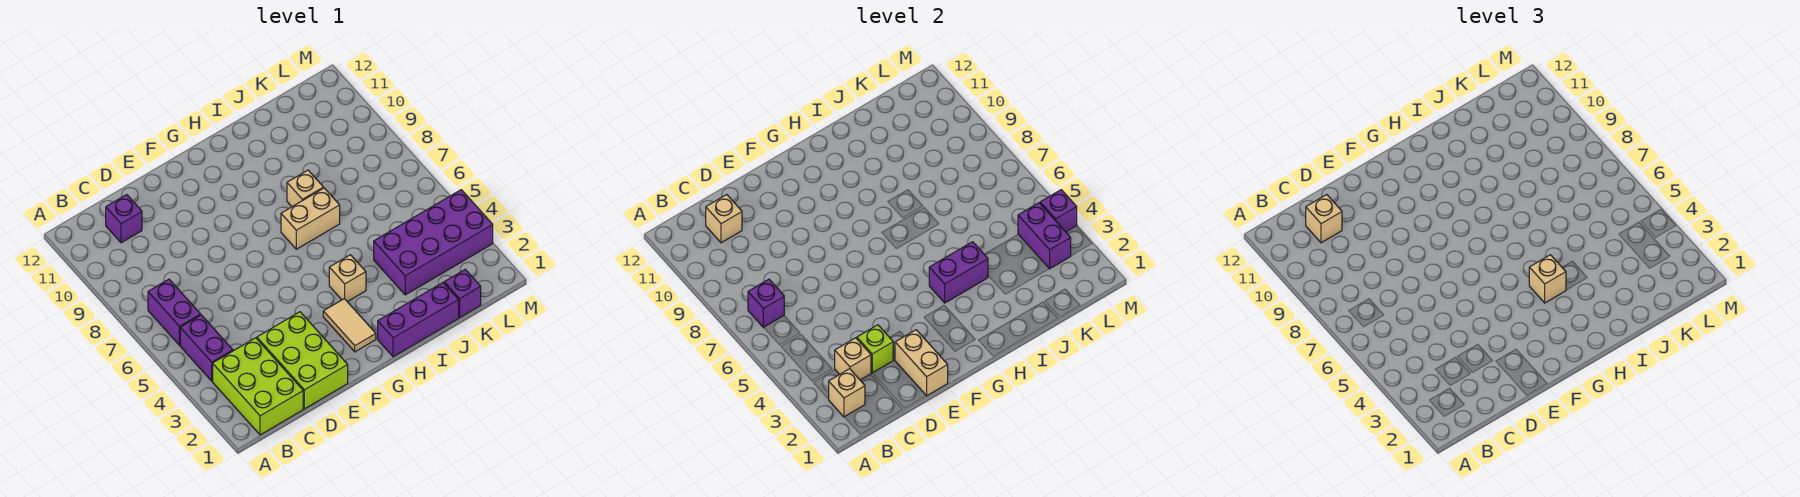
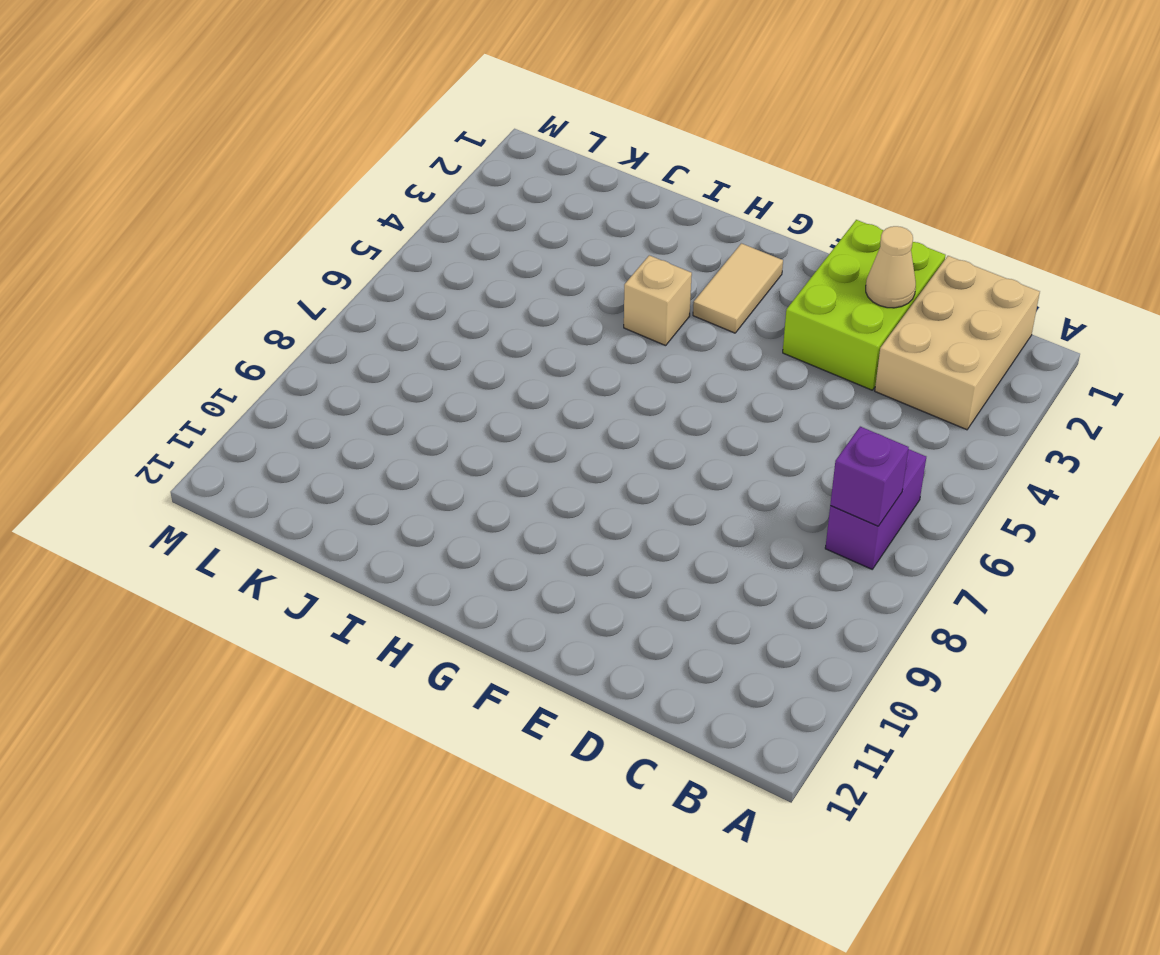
tan 2x3 brick [875,256,1040,430] -> lime 2x3 brick [213,338,303,435]
tan 1x1 cone [866,226,916,308] -> none
none -> purple 1x2 brick [180,315,233,381]
none -> purple 1x1 brick [106,195,142,243]
none -> purple 1x3 brick [378,283,459,357]

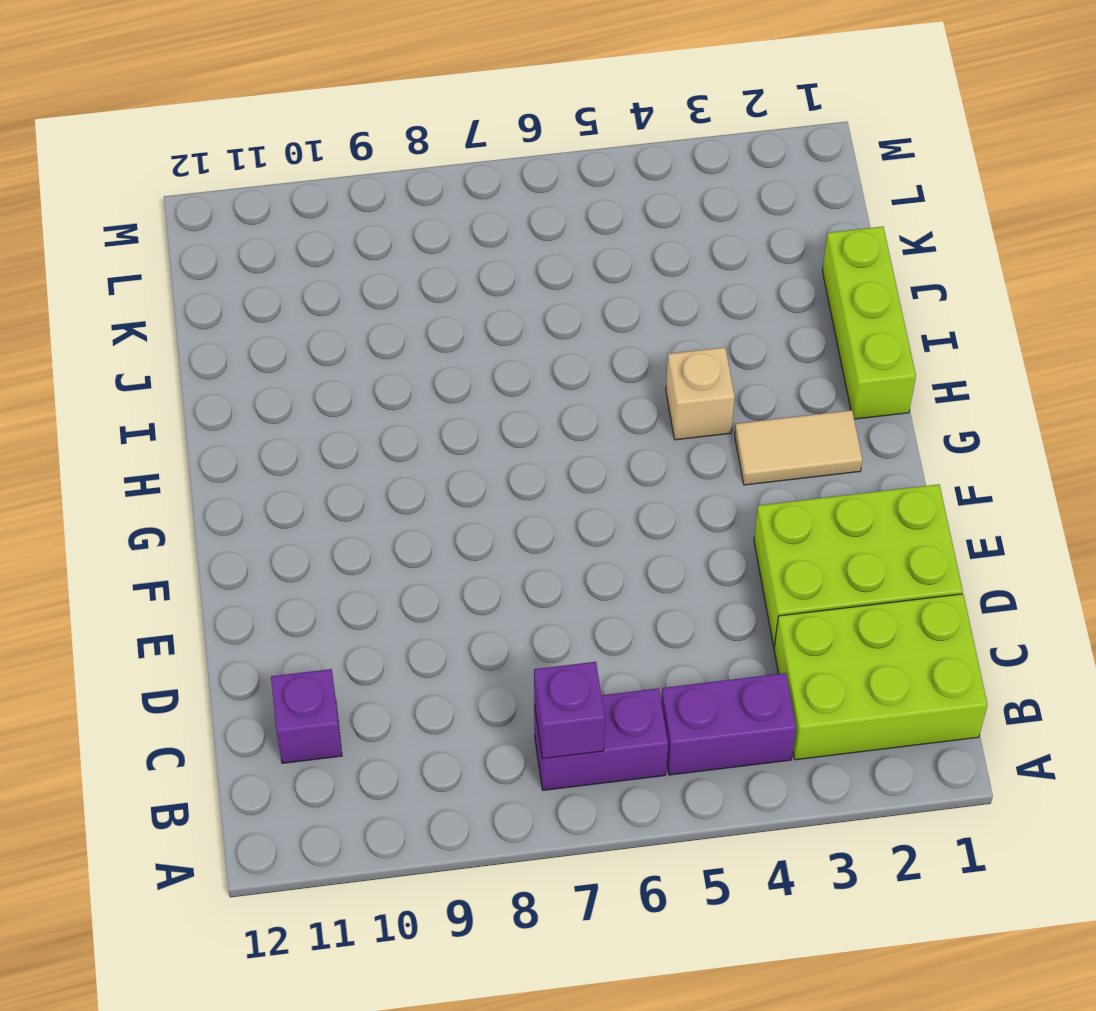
lime 1x3 brick [822,227,916,419] -> purple 1x3 brick [378,283,459,357]
none -> tan 1x2 brick [281,188,340,249]
none -> tan 1x1 brick [287,170,324,207]
none -> purple 2x4 brick [374,190,493,295]

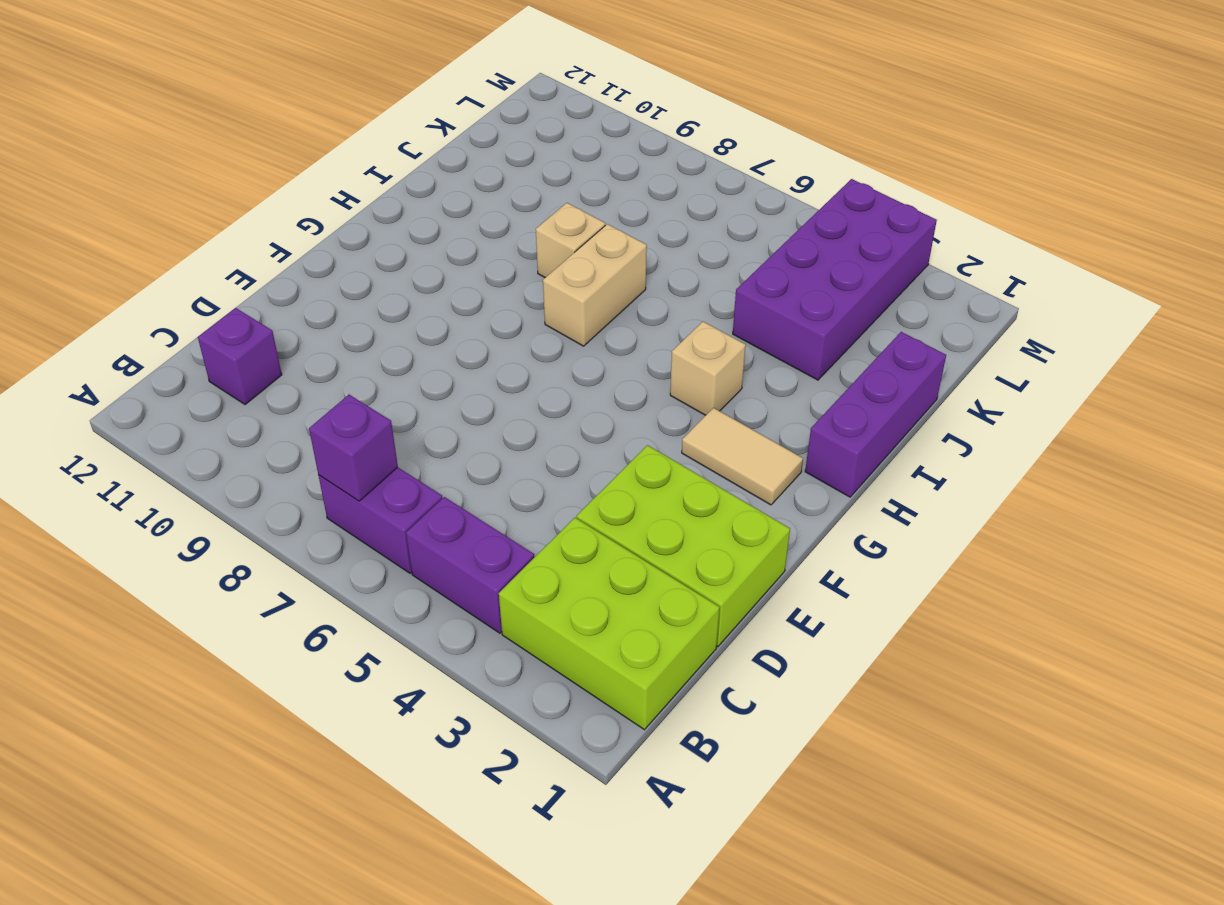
none -> purple 1x1 brick [444,269,481,317]
none -> tan 1x1 brick [829,369,865,417]
none -> tan 1x1 brick [835,338,871,380]

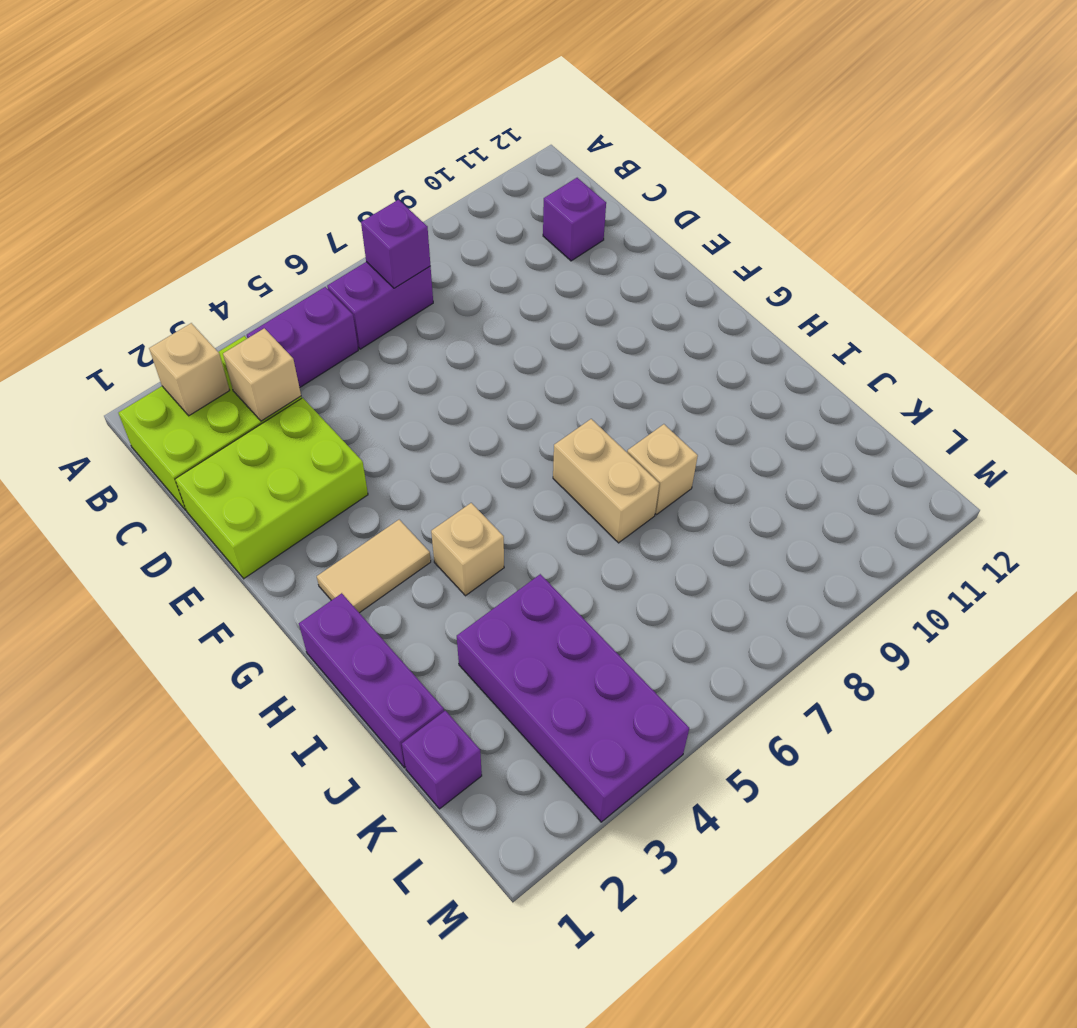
none -> tan 1x1 brick [706,195,742,243]
none -> lime 1x1 brick [857,325,893,373]
none -> tan 1x2 brick [895,330,948,396]

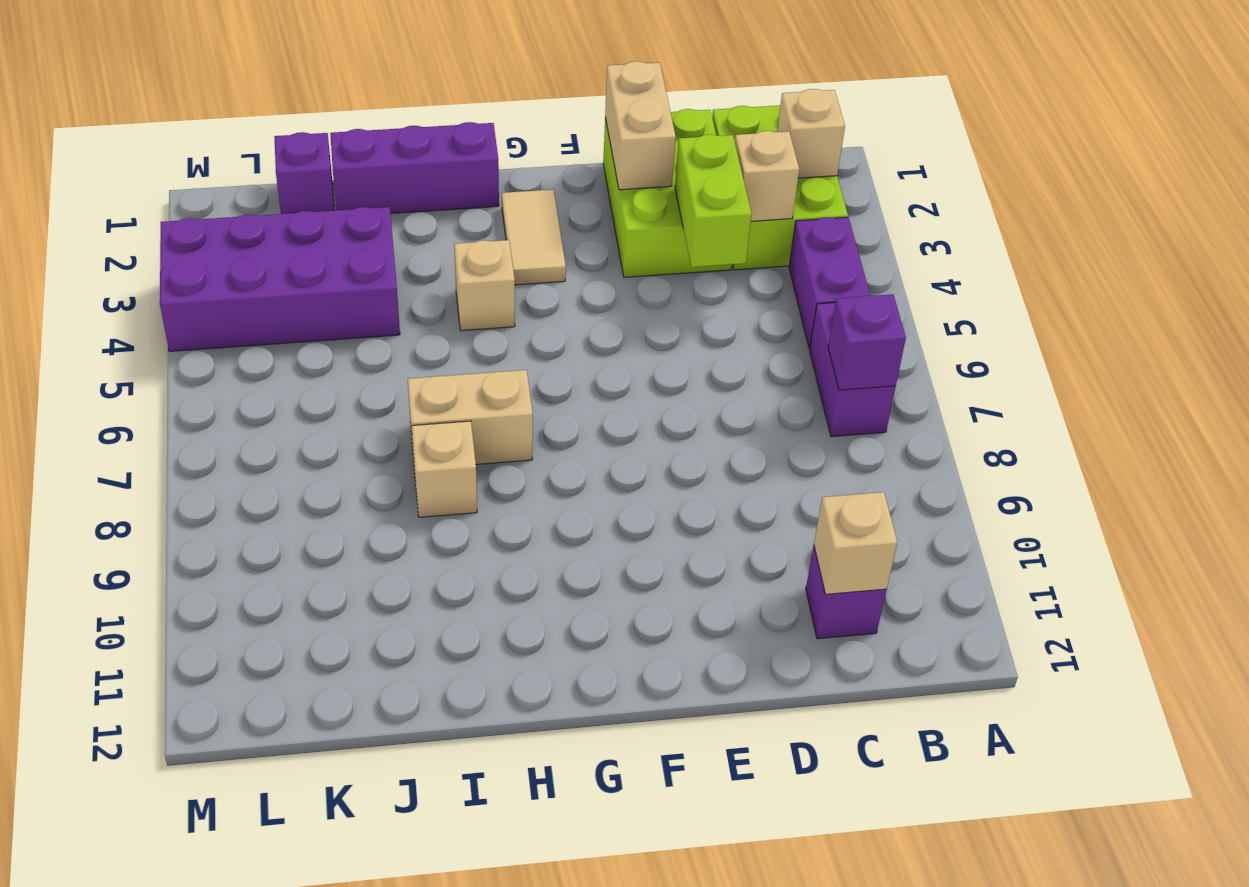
lime 1x2 brick [675,134,752,267] -> lime 1x1 brick [857,325,893,373]
none -> purple 1x2 brick [929,242,988,303]
none -> purple 1x2 brick [1018,203,1071,269]
none -> purple 1x1 brick [1040,190,1077,232]

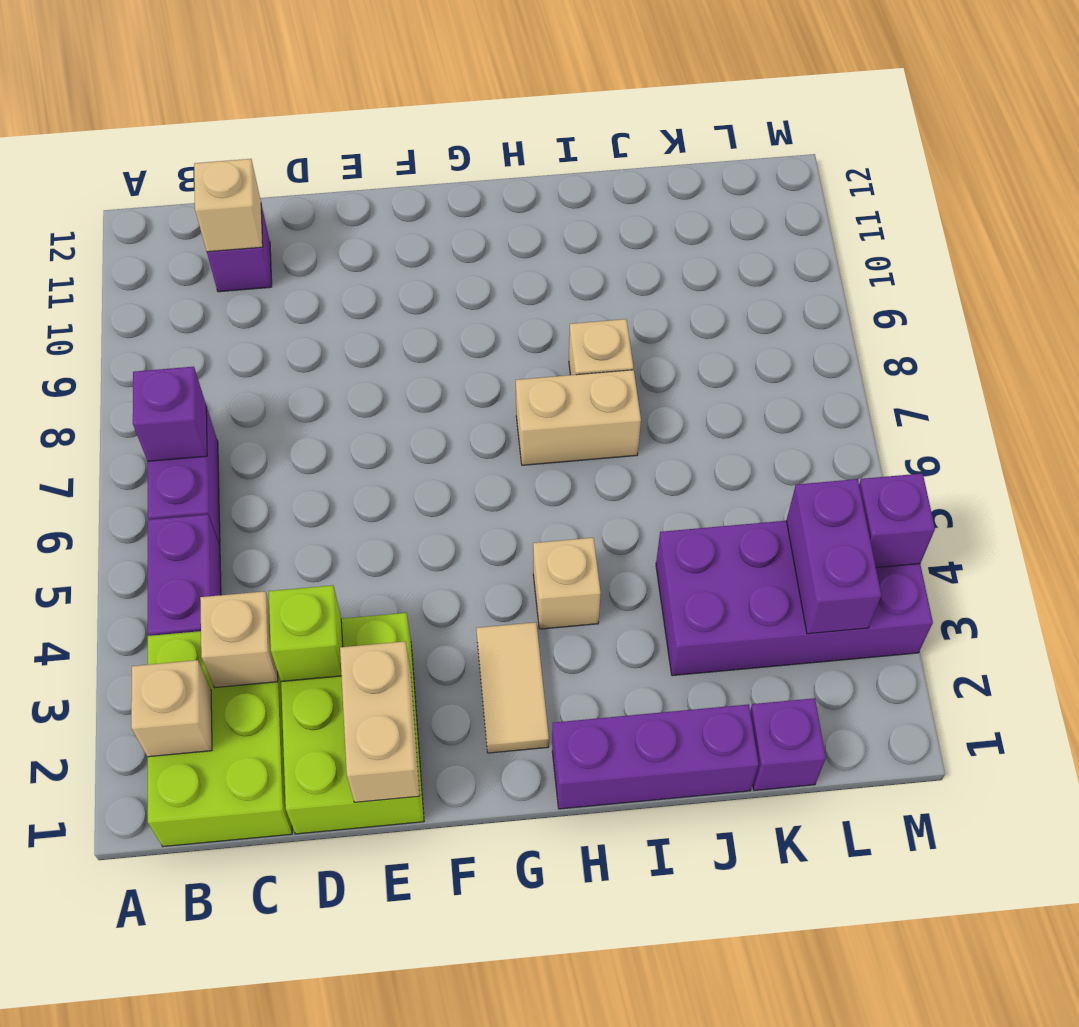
none -> purple 1x2 brick [929,242,988,303]
none -> tan 1x1 brick [1306,195,1342,243]
none -> tan 1x1 brick [1529,255,1566,303]

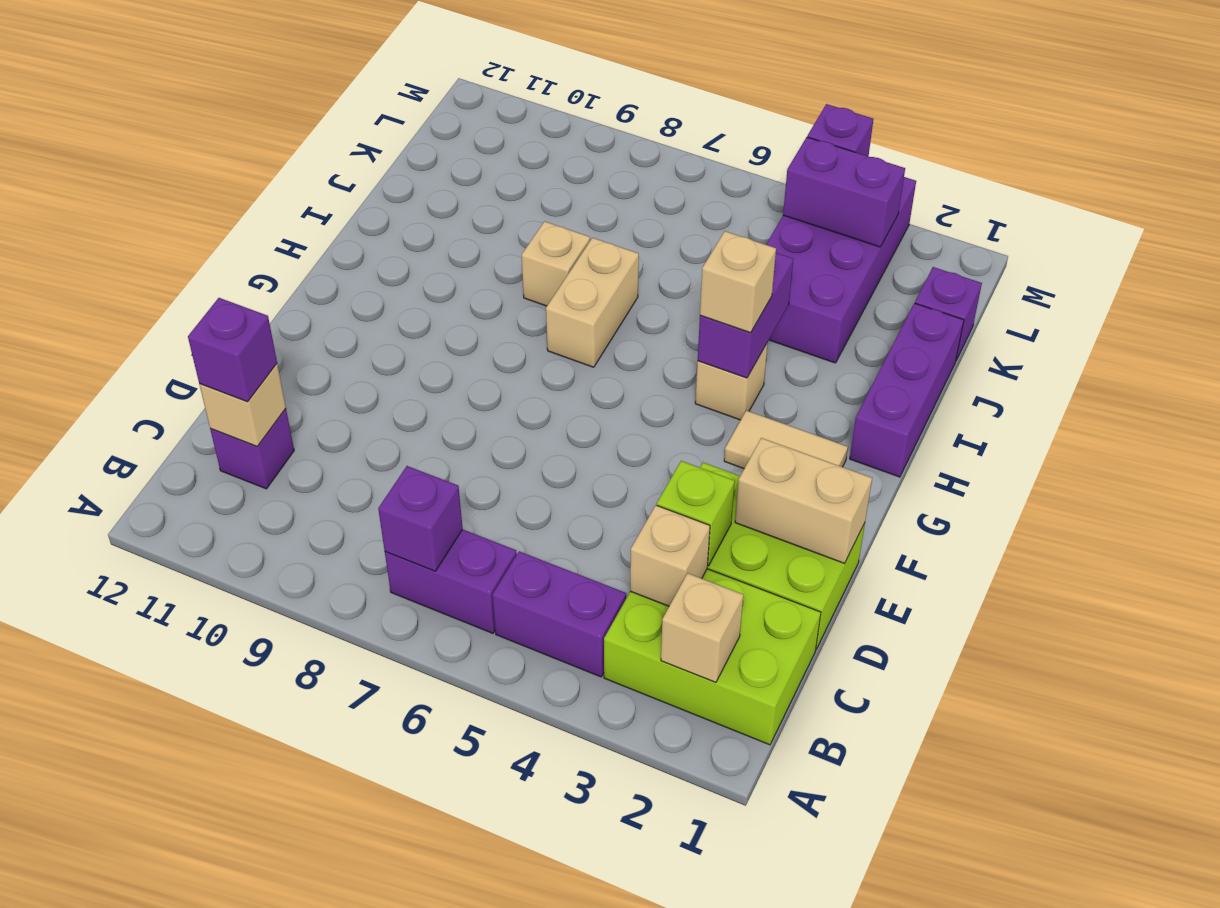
purple 1x1 brick [188,298,277,402] -> tan 1x1 brick [1306,195,1342,243]

